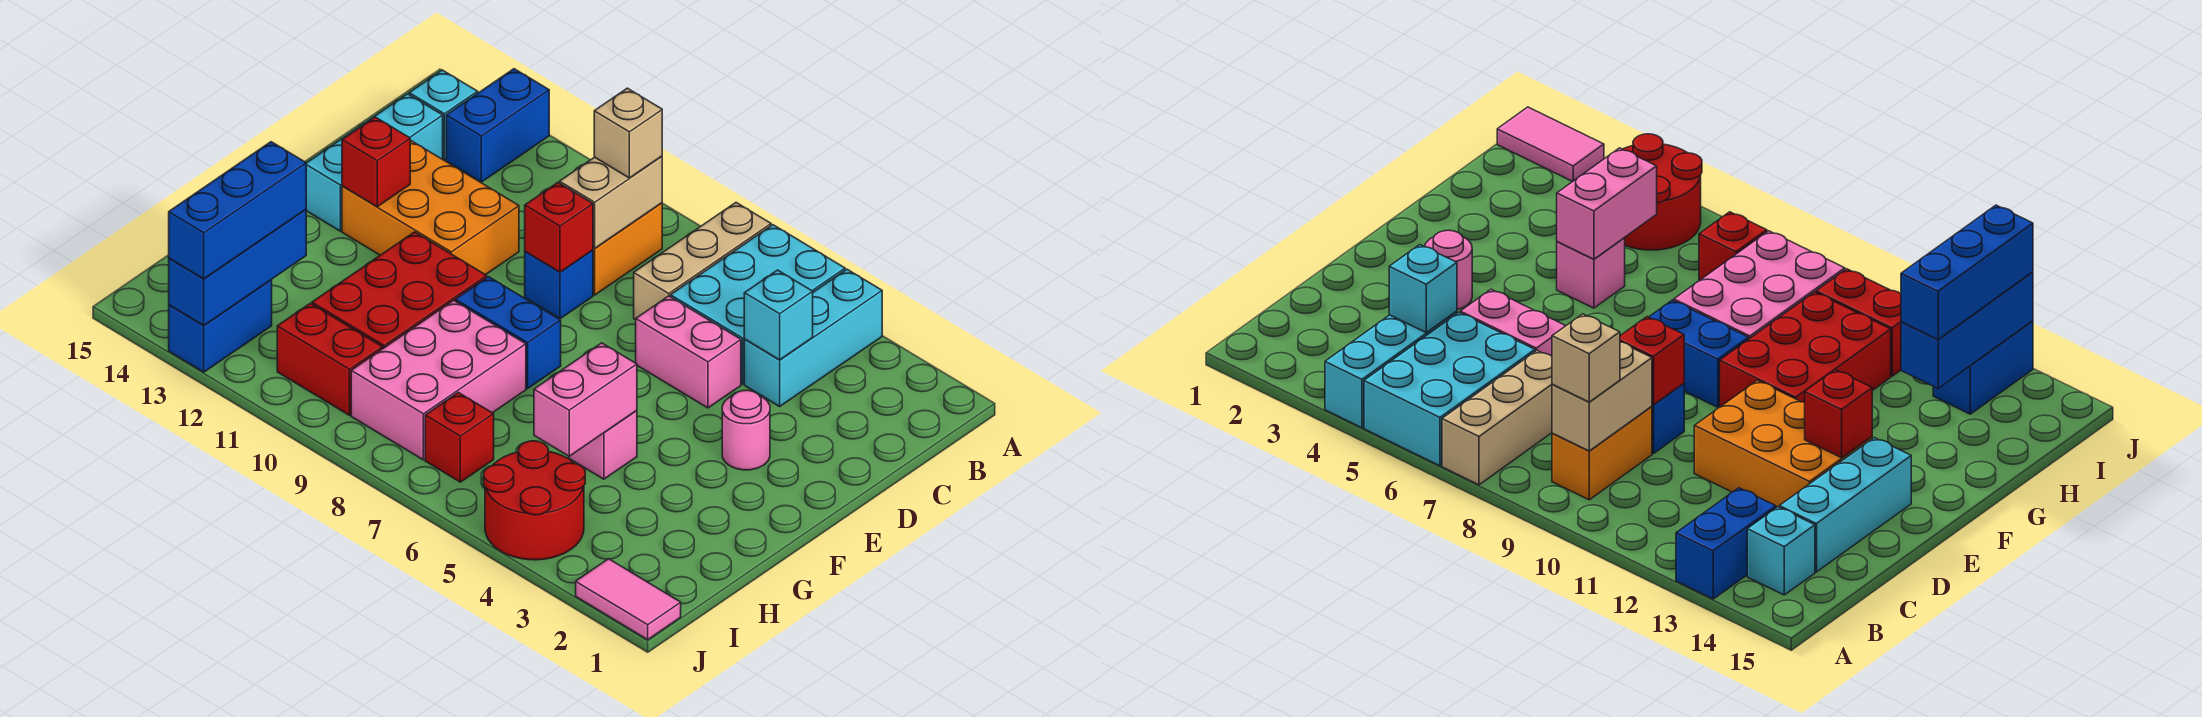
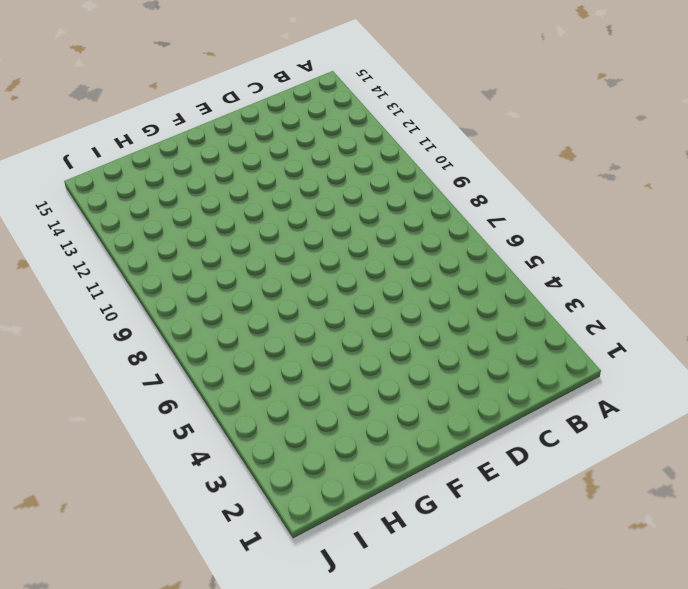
none -> cyan 1x3 brick [744,269,882,406]
none -> cyan 2x3 brick [671,225,845,384]
none -> tan 1x3 brick [634,203,771,320]

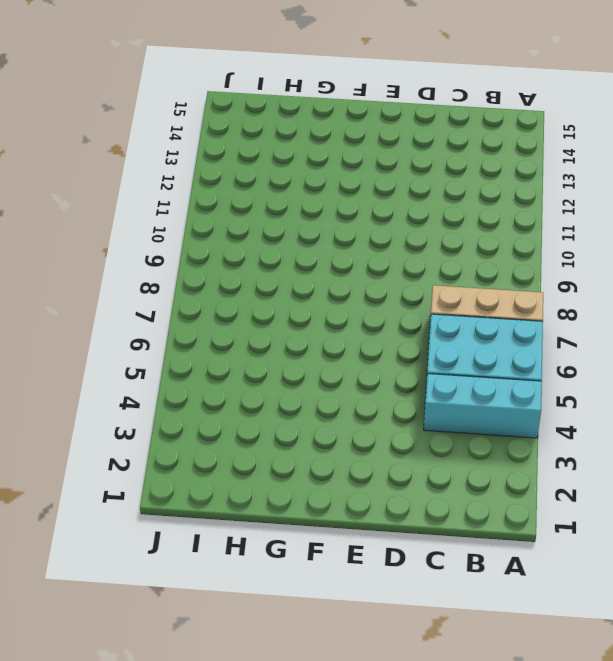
none -> blue 1x2 brick [446,69,549,182]
none -> orange 1x2 brick [593,203,662,295]
none -> cyan 1x1 brick [409,70,478,160]

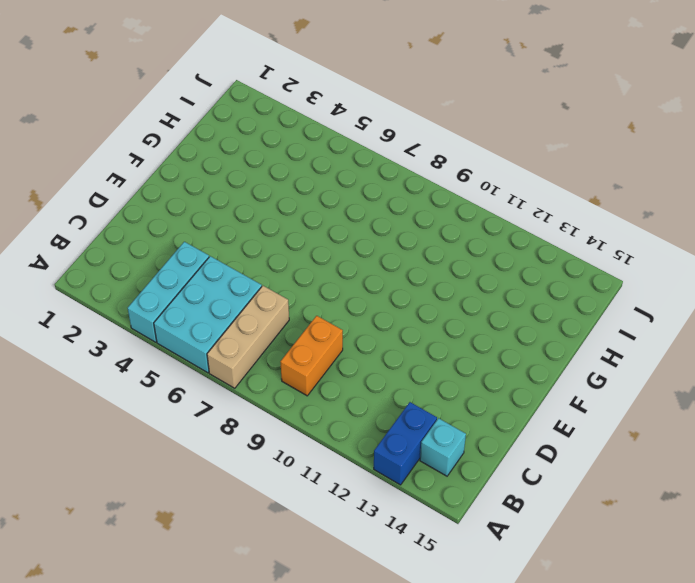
none -> cyan 1x3 brick [306,94,443,231]
none -> pink 1x2 brick [636,296,741,408]
none -> blue 1x1 brick [525,250,593,319]

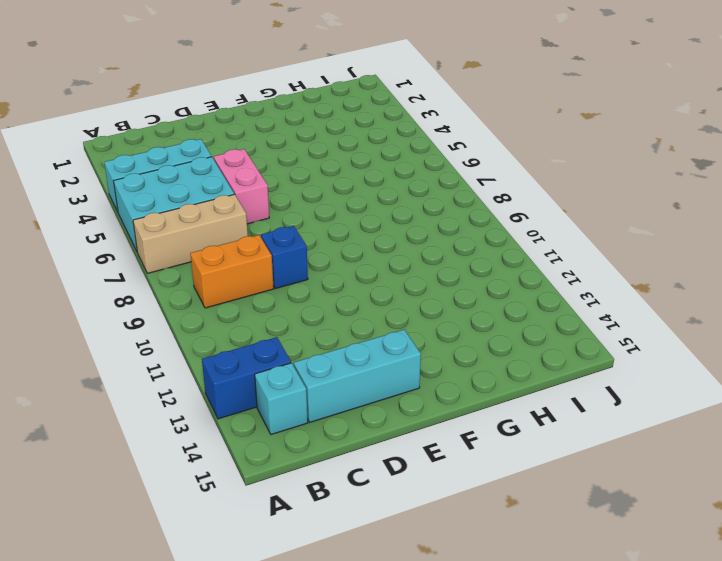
none -> orange 2x3 brick [342,140,519,275]
none -> pink 1x1 round brick [722,390,770,470]
none -> blue 1x2 brick [455,277,561,389]

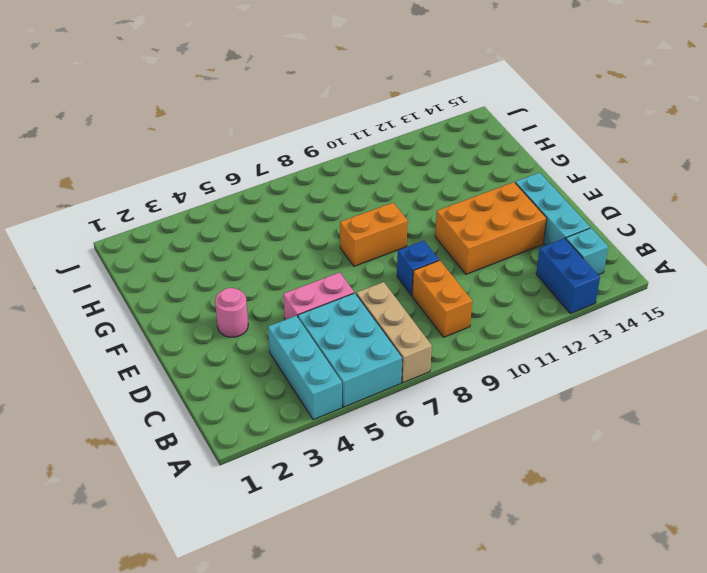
orange 1x2 brick [340,203,408,266] -> blue 1x2 brick [455,277,561,389]
none -> red 2x3 brick [312,232,487,348]
none -> pink 1x1 brick [569,411,637,479]
none -> pink 2x3 brick [351,300,526,460]

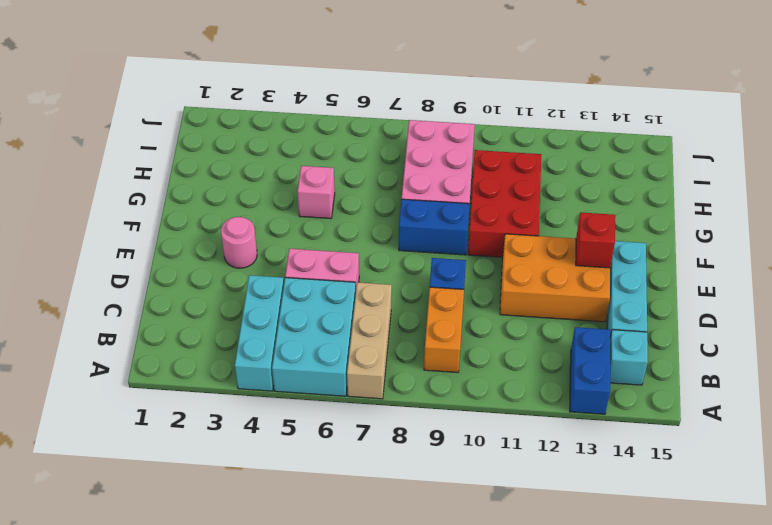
none -> red 2x2 round brick [484,441,585,560]
none -> red 1x1 brick [425,392,494,482]
none -> red 1x2 brick [277,303,383,415]

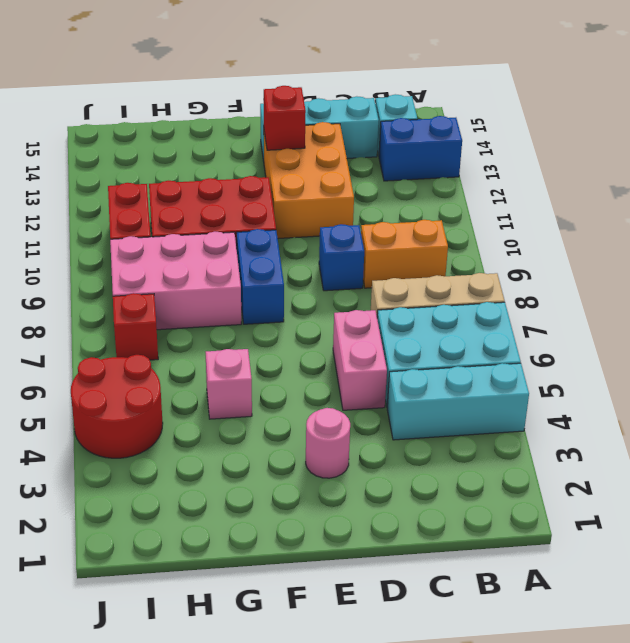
none -> blue 1x2 brick [169,280,272,372]
none -> pink 1x2 tile [576,559,681,640]
none -> tan 1x2 brick [560,156,662,248]

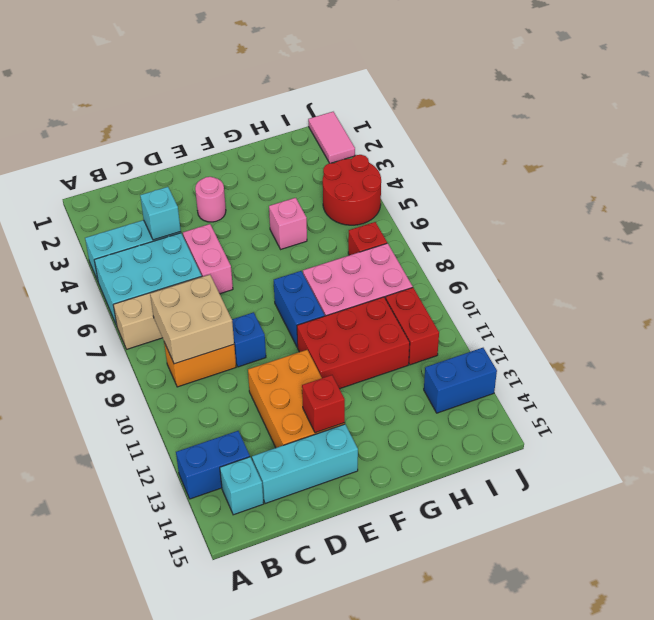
tan 2x2 brick [150,275,234,364] -> tan 1x2 brick [560,156,662,248]
none -> red 1x1 brick [525,183,593,272]
none -> pink 1x2 brick [534,343,637,456]
none -> blue 1x3 brick [169,209,306,326]

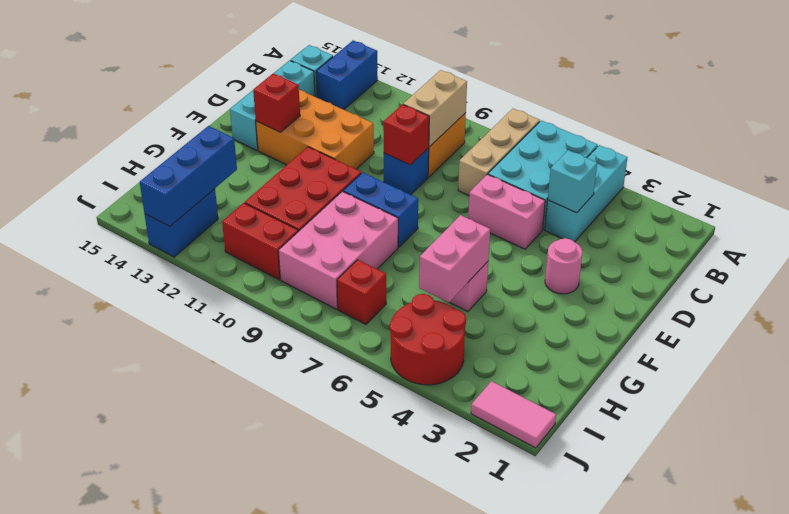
none -> tan 1x1 brick [594,88,662,178]
none -> blue 1x3 brick [169,142,306,279]

